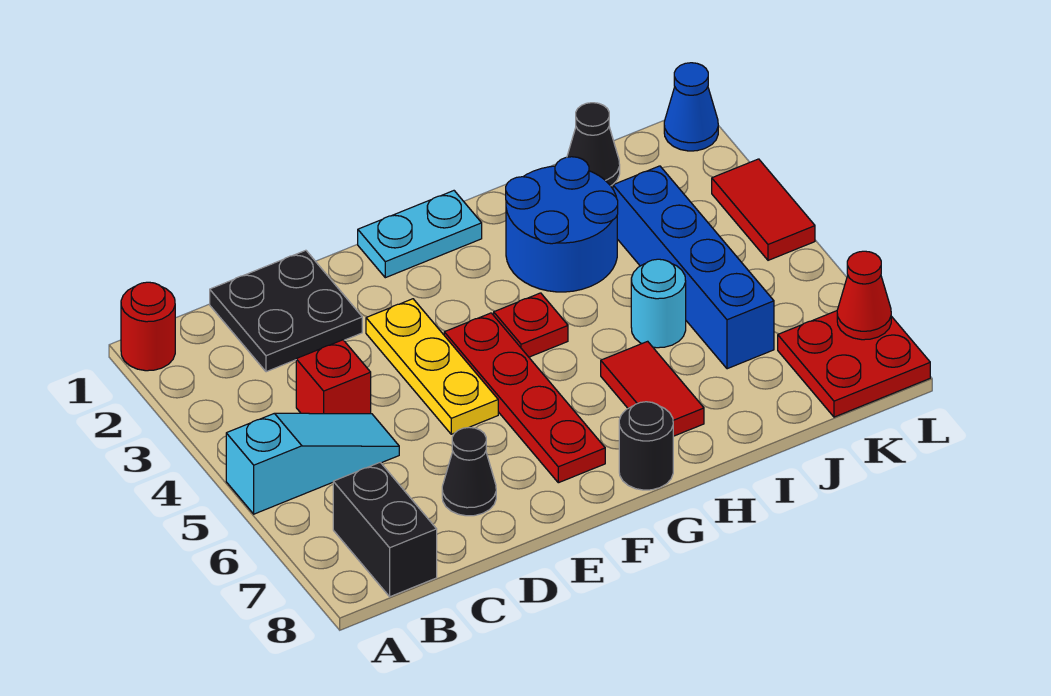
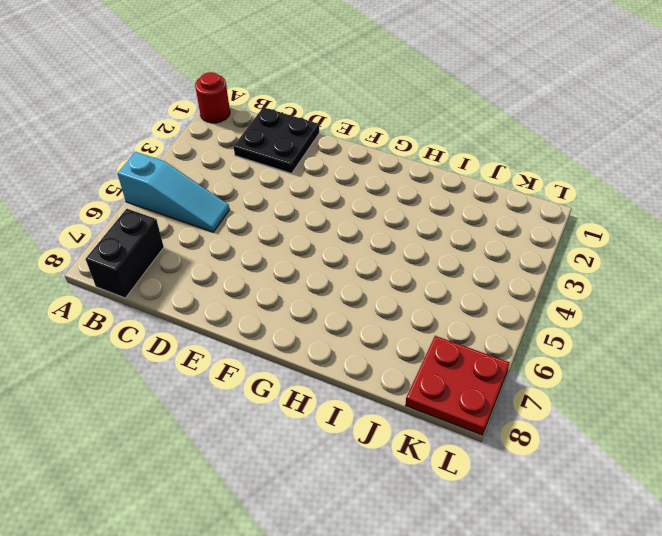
none -> red 1x1 brick [296,340,371,414]
none -> black 1x1 cone [442,427,496,516]
none -> yellow 1x3 plate [366,299,498,434]

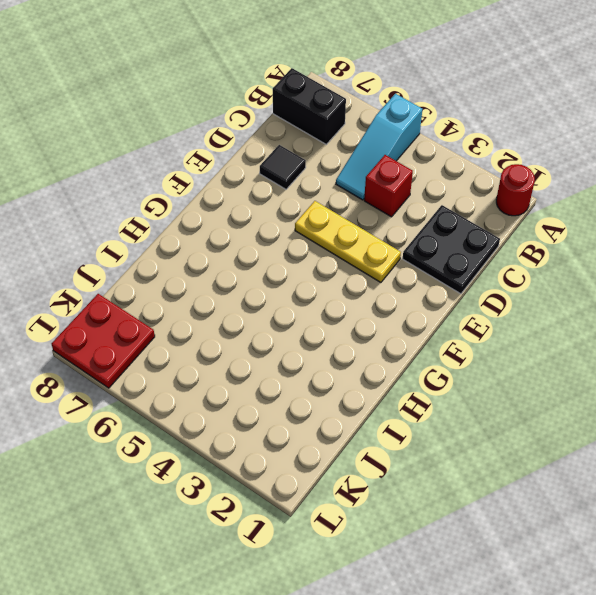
black 1x1 tile [260,145,306,189] -> black 1x1 cone [442,427,496,516]
none -> cyan 1x2 plate [358,191,482,278]
none -> red 1x4 plate [444,313,605,483]
none -> red 1x1 plate [494,293,568,357]

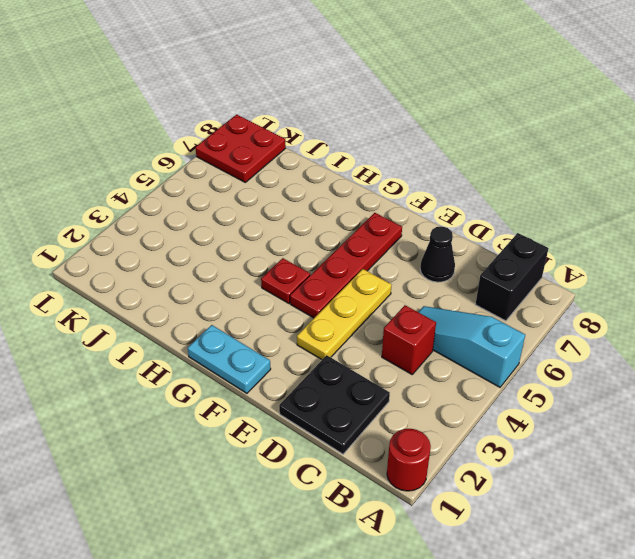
none -> black 1x1 round brick [619,402,673,490]
none -> blue 2x2 round brick [506,157,618,292]
none -> red 1x2 tile [601,341,704,436]

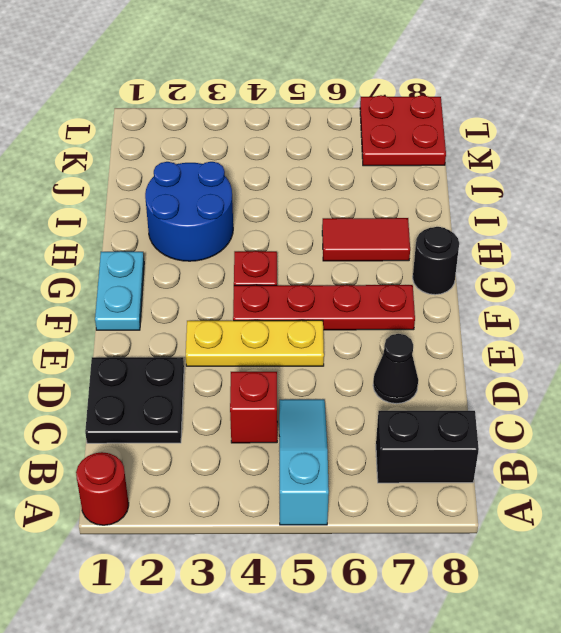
none -> cyan 1x1 round brick [631,259,686,348]
none -> black 1x1 cone [567,103,620,186]
none -> blue 1x4 brick [613,166,774,369]

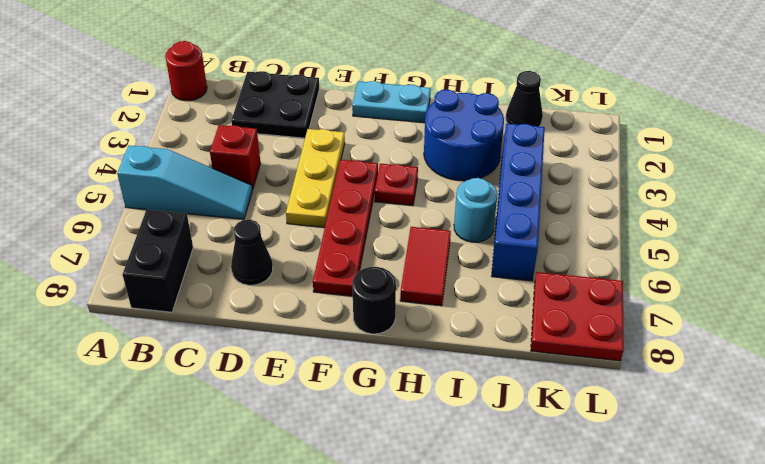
none -> blue 1x1 cone [664,63,718,151]
none -> red 1x2 tile [712,159,815,260]
none -> red 1x1 cone [837,251,891,340]

